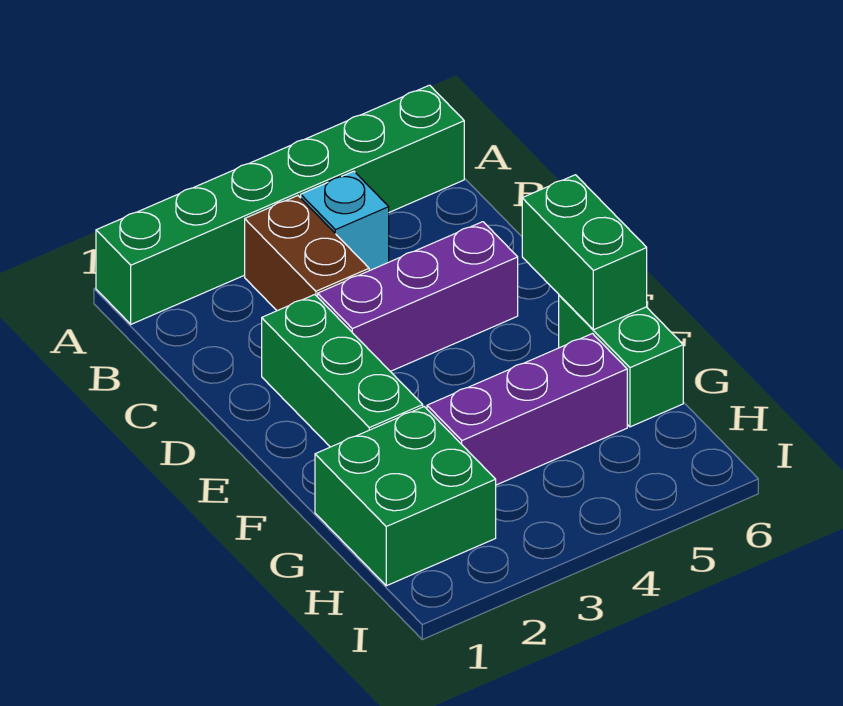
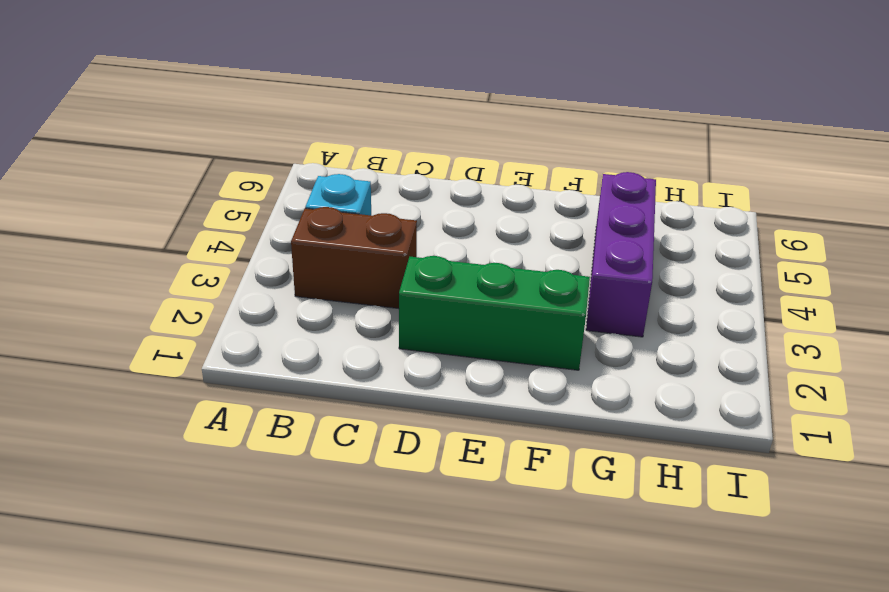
none -> green 1x6 brick [96,85,464,324]
none -> purple 1x3 brick [318,222,518,371]

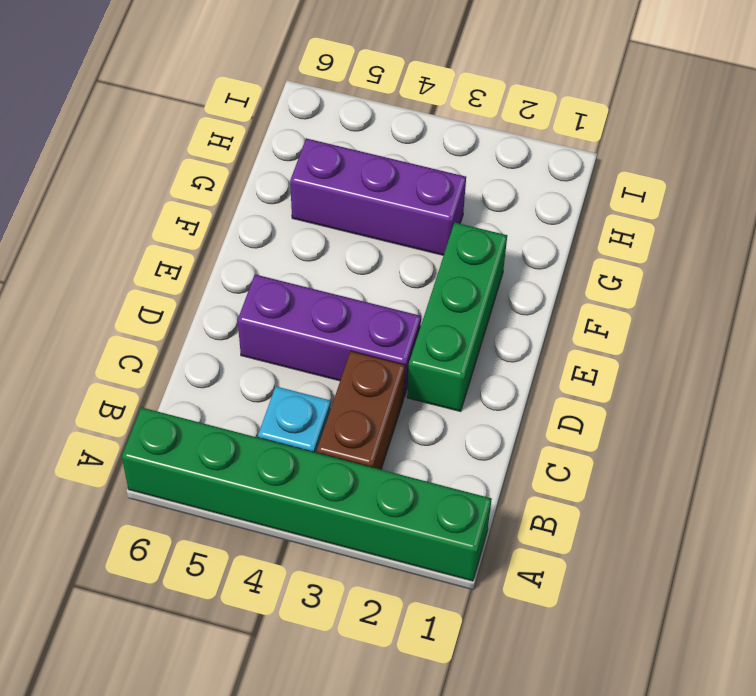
none -> green 1x2 brick [559,295,683,427]
none -> green 2x2 brick [315,407,496,586]

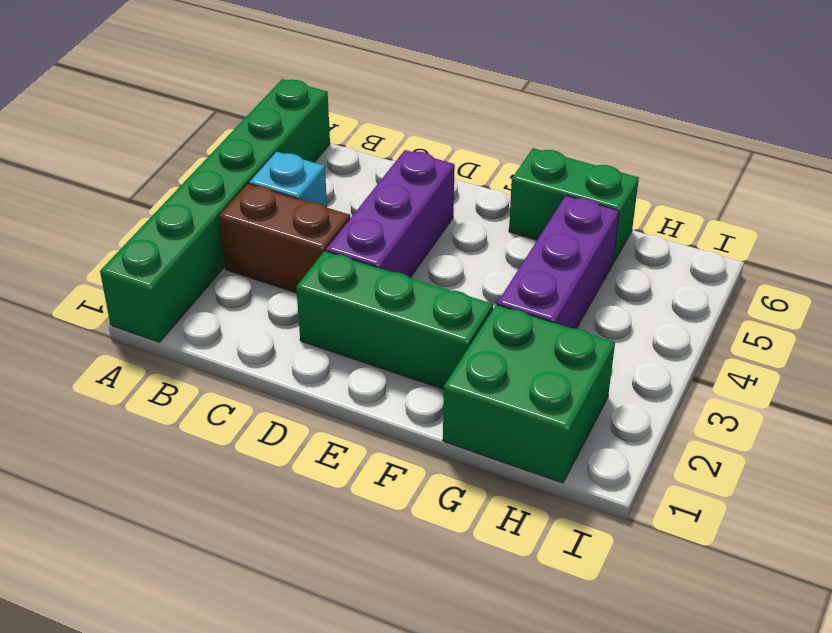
none -> green 1x2 brick [522,175,647,330]

